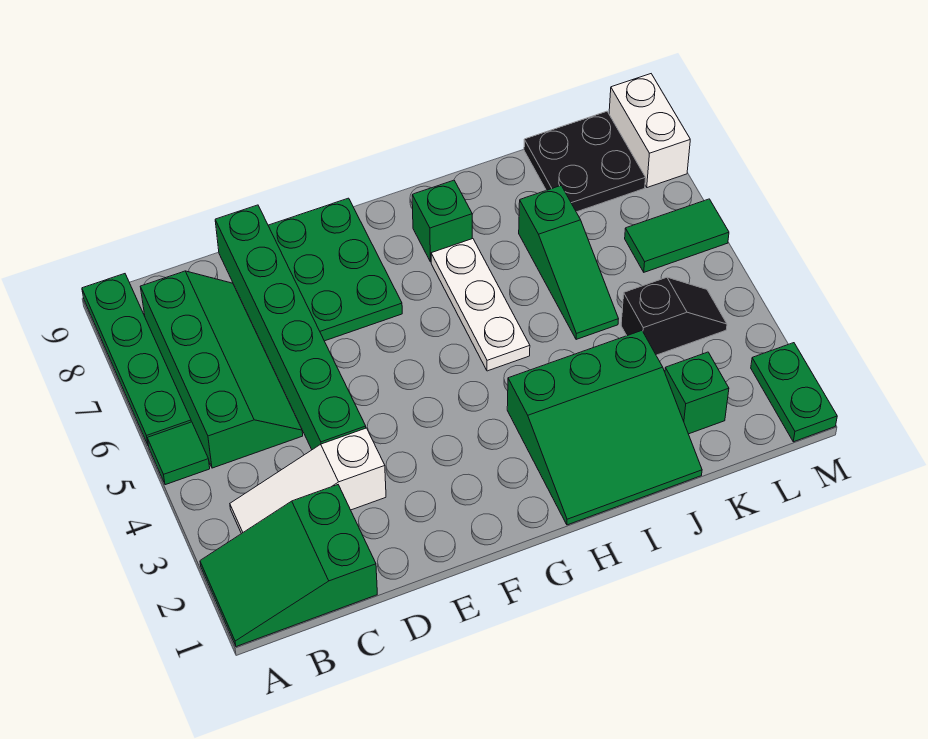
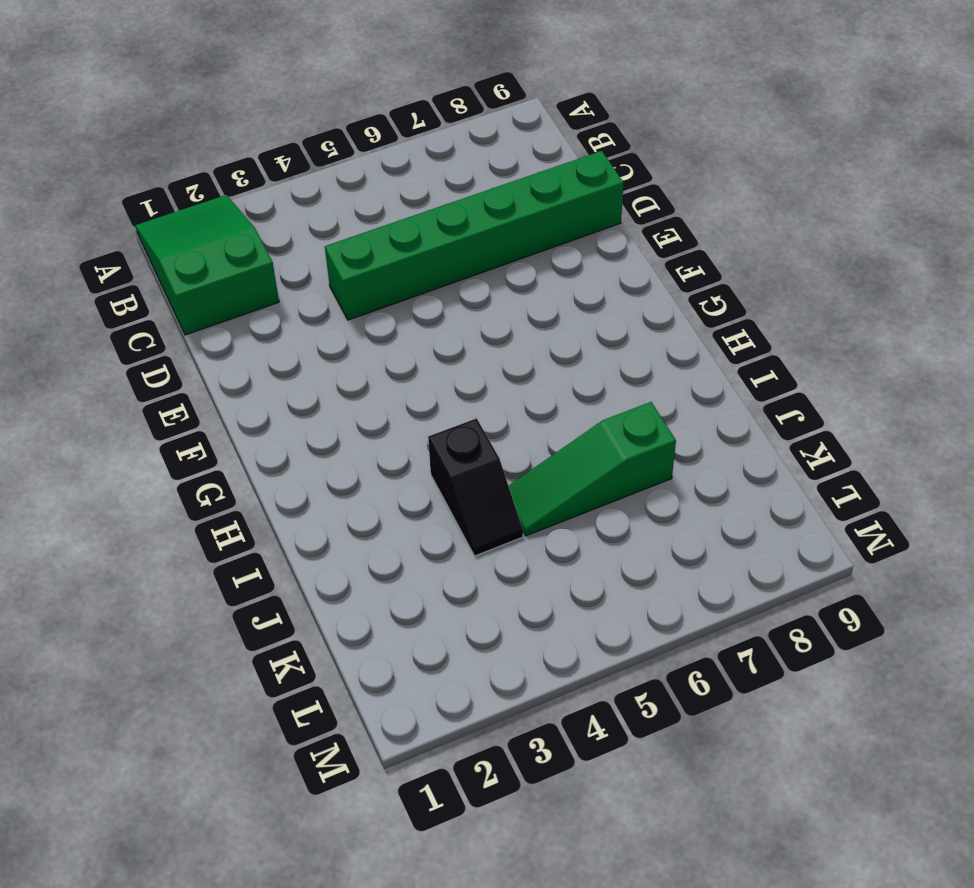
black 1x2 slope [428,418,523,556] -> black 1x2 slope moved to [621,277,727,355]
none -> green 1x1 tile [147,422,210,485]
none -> green 1x4 plate [82,274,191,446]
none -> white 1x3 slope [230,428,386,534]

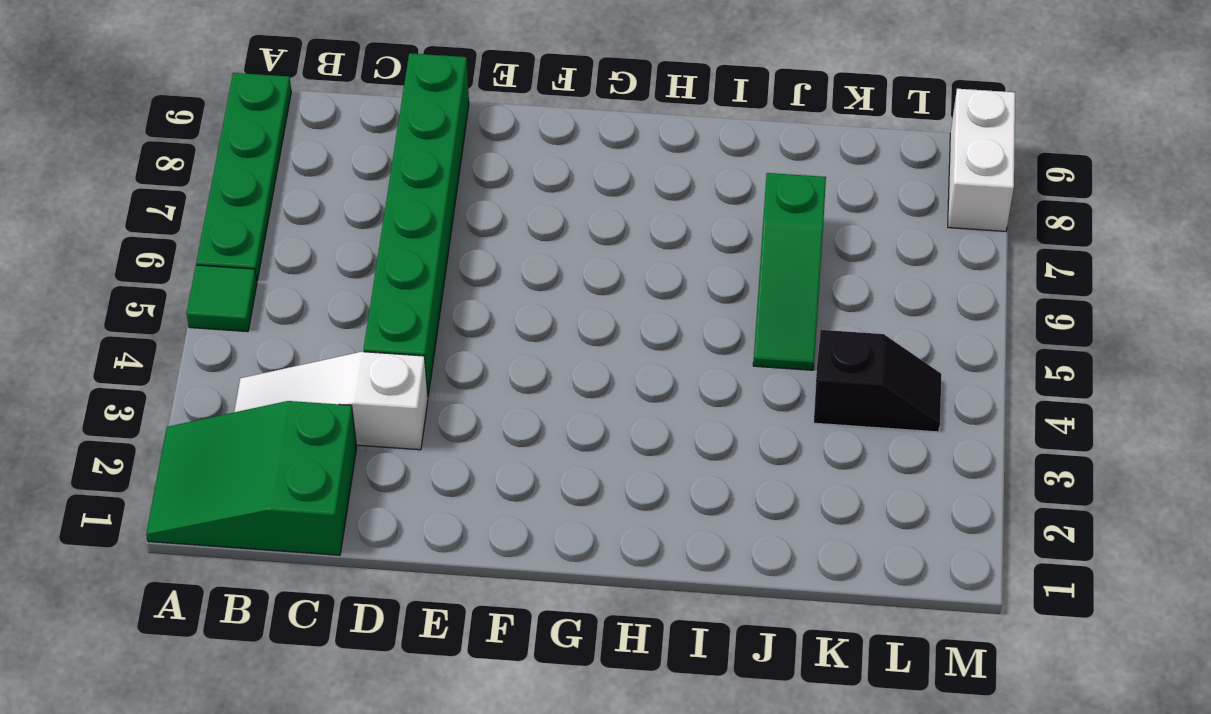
none -> green 2x4 slope [140,271,303,468]
none -> green 2x3 plate [268,198,402,341]
none -> green 3x3 slope [507,331,702,525]

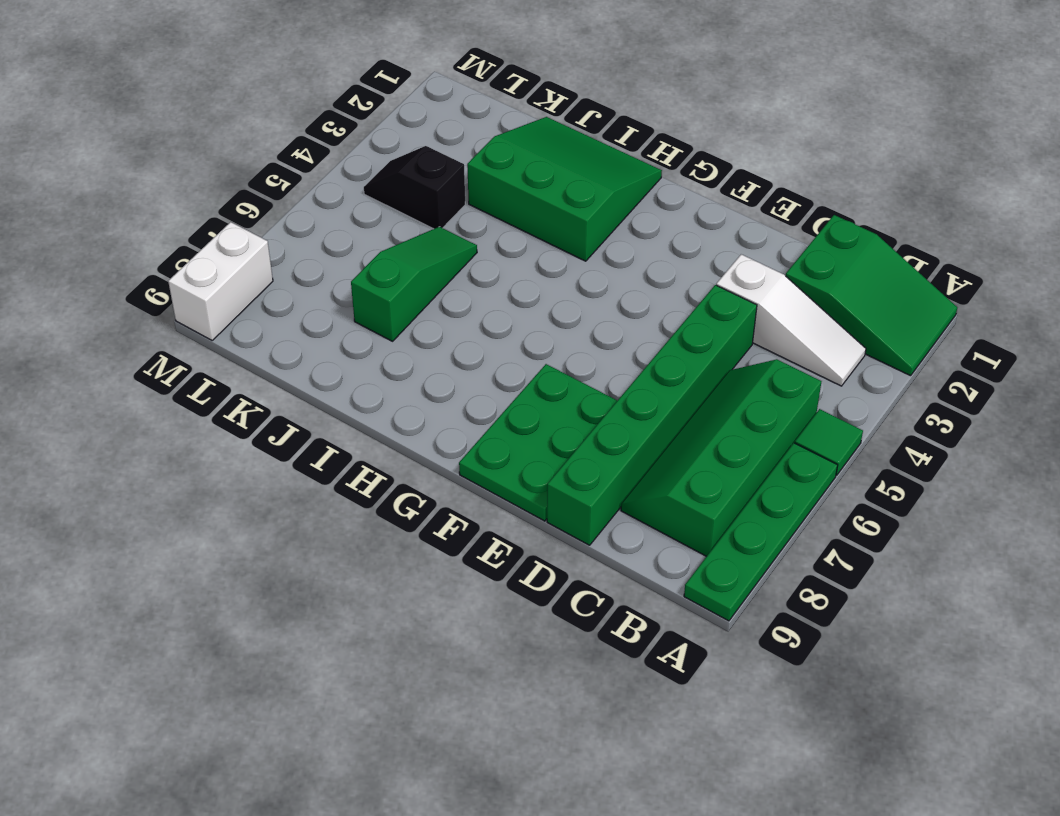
none -> white 1x3 plate [431,239,530,371]
none -> green 1x1 brick [412,180,472,262]
none -> green 1x1 brick [665,352,729,434]

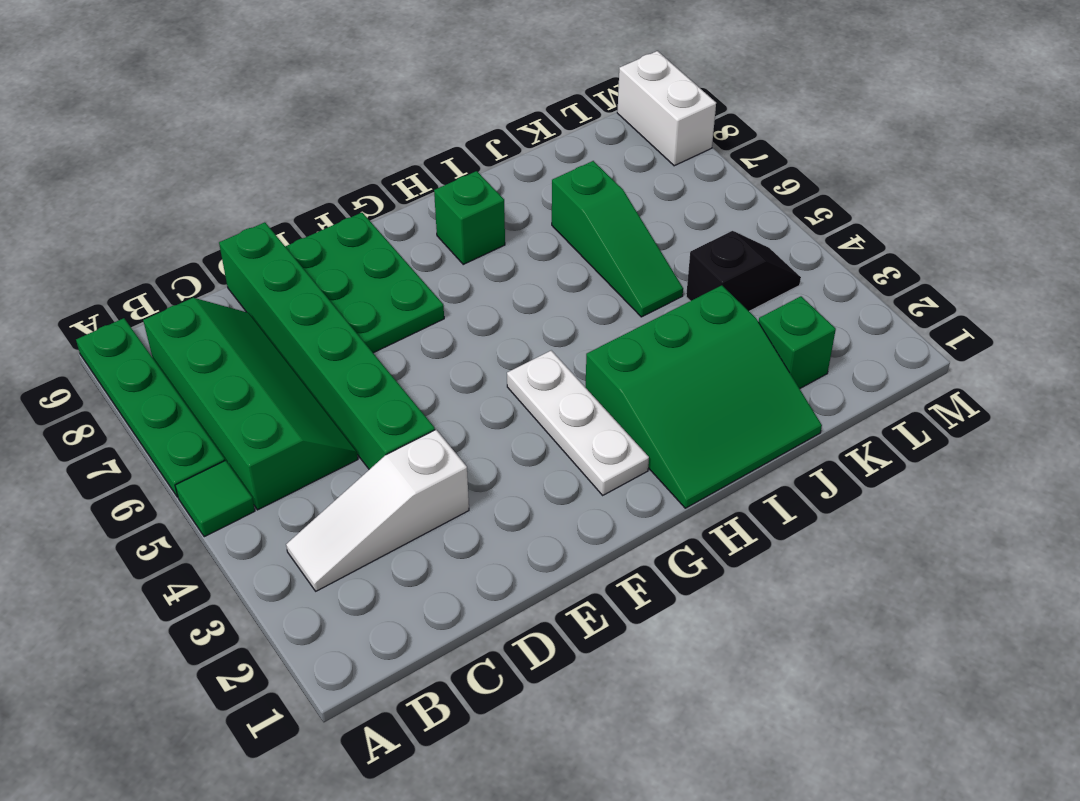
white 1x3 plate [507,351,649,495] -> white 1x3 plate moved to [431,239,530,371]
none -> green 2x3 slope [200,485,377,647]
none -> black 2x2 plate [524,111,646,212]
none -> green 1x2 tile [625,199,729,272]

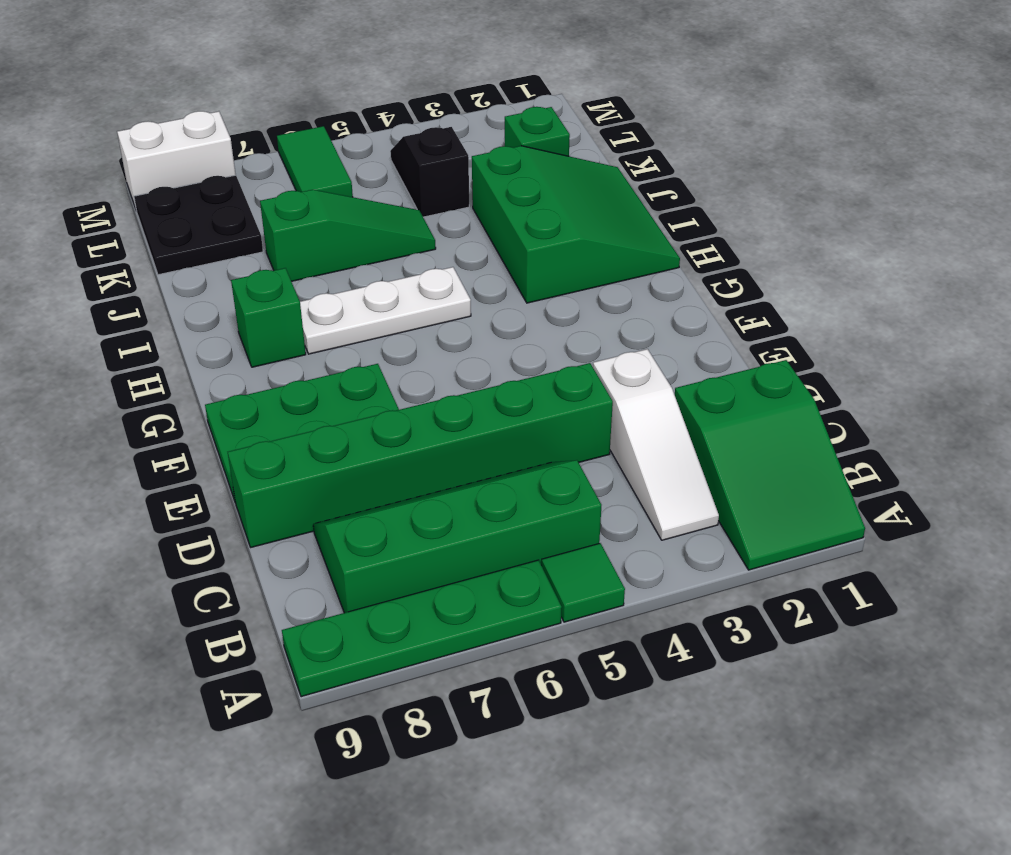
none -> green 1x2 plate [751,343,837,442]

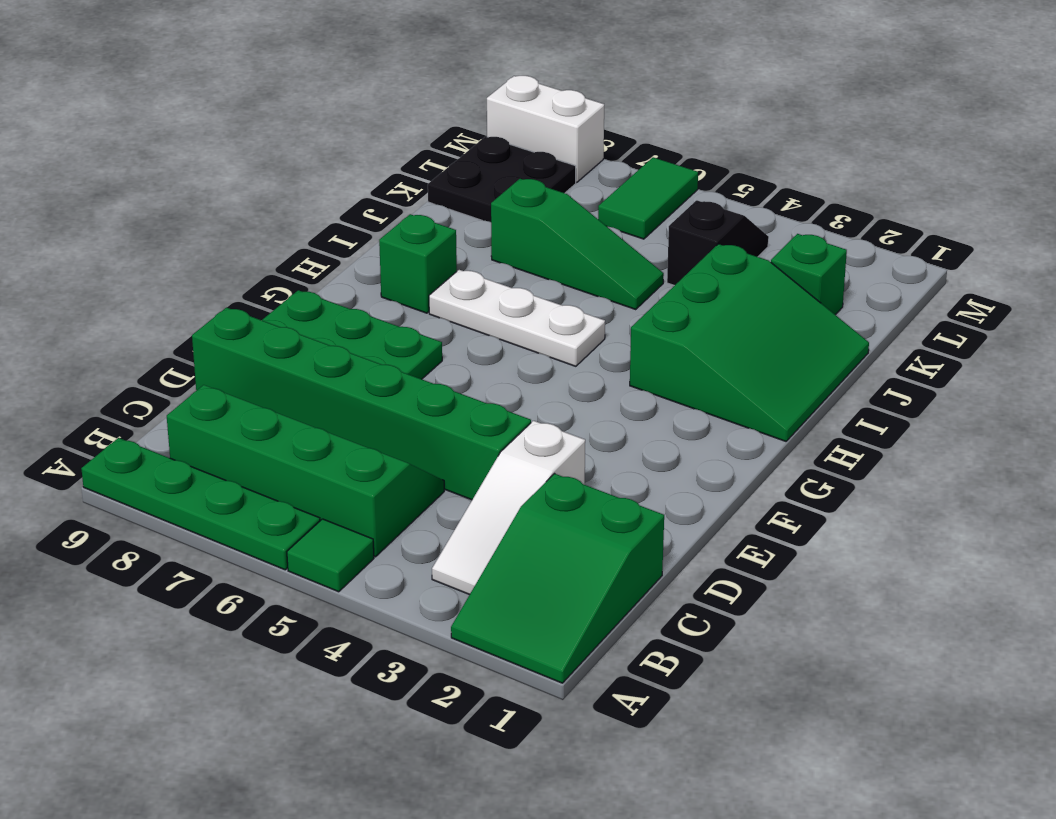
none -> green 1x2 plate [751,343,837,442]

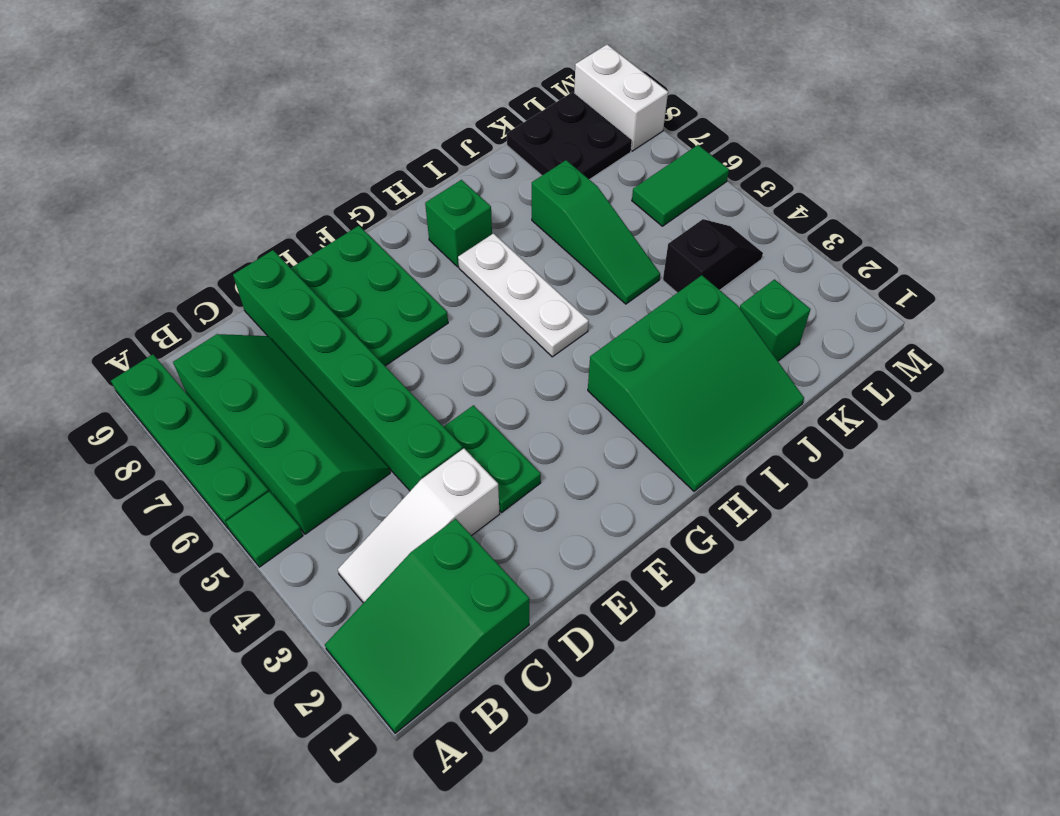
green 1x2 plate [444,405,541,512] -> green 1x2 plate moved to [751,343,837,442]

